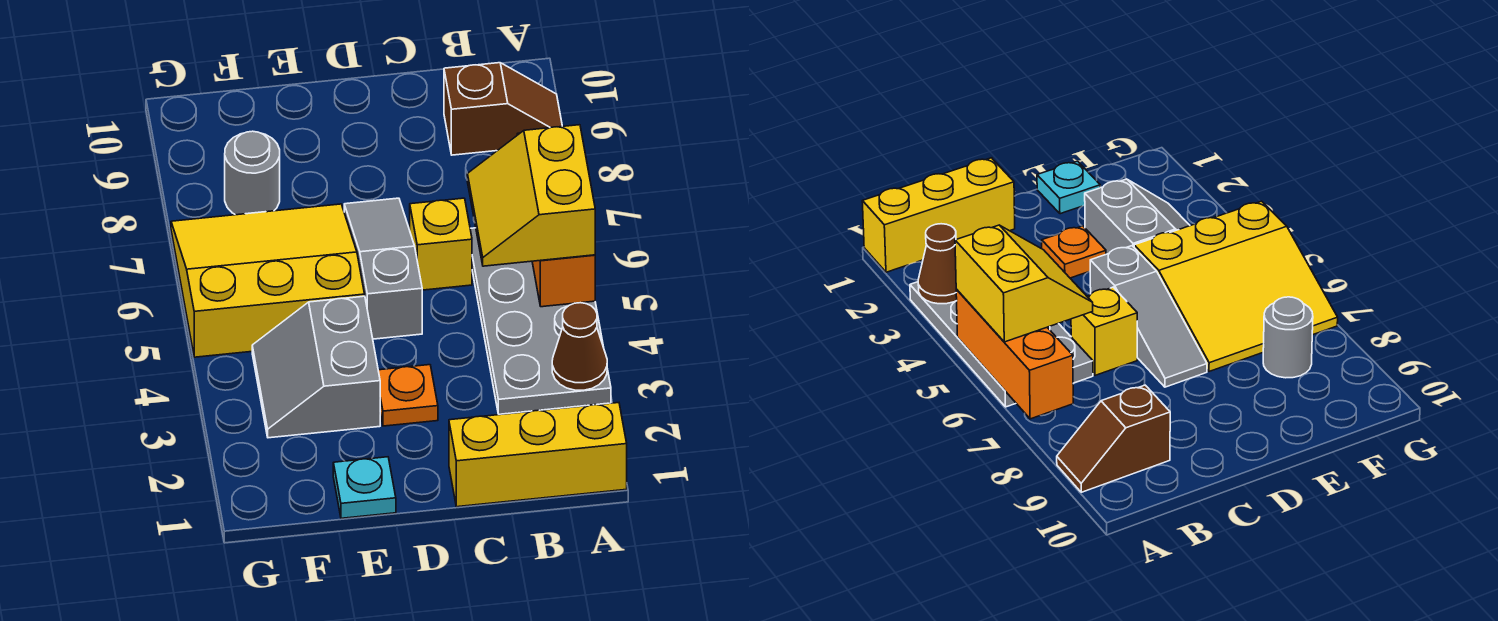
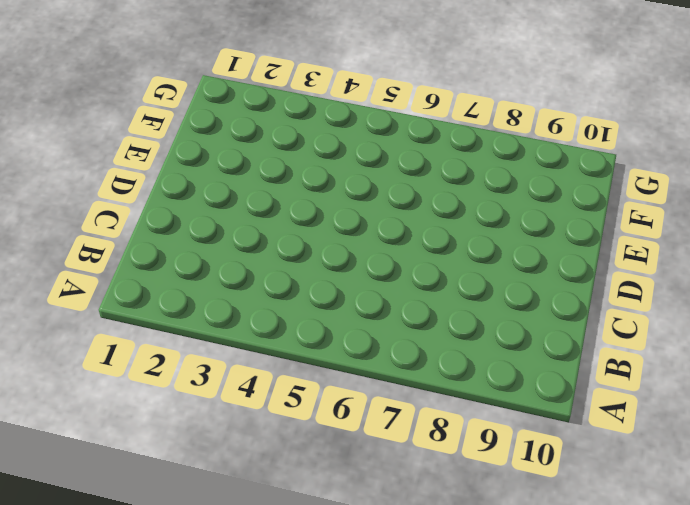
none -> yellow 1x3 brick [449,403,627,507]
none -> grey 2x4 plate [470,228,611,414]
none -> brown 1x2 slope [444,63,562,155]

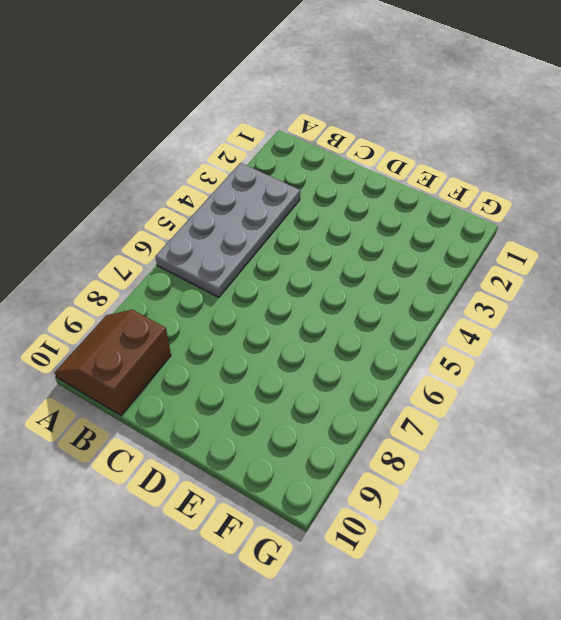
brown 2x2 slope [55,310,171,415] -> brown 1x2 slope [444,63,562,155]
none -> yellow 1x3 brick [449,403,627,507]
none -> yellow 1x1 brick [410,198,472,290]
none -> orange 1x1 plate [378,365,438,426]

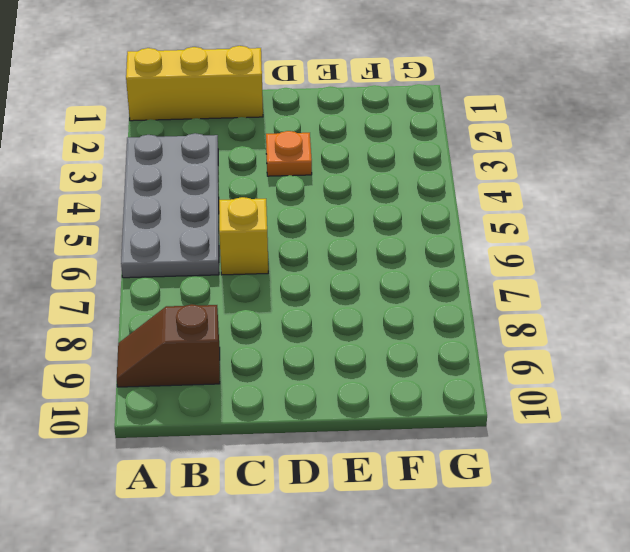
none -> grey 1x3 slope [344,198,422,339]
none -> cyan 1x1 plate [333,457,396,518]
none -> grey 2x2 slope [252,296,380,438]

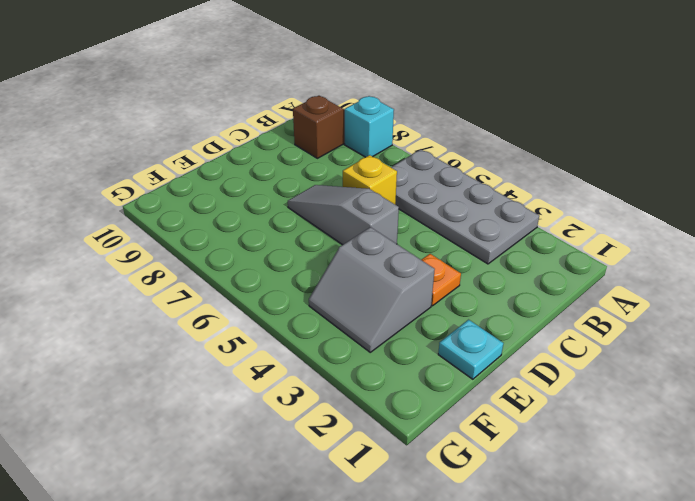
cyan 1x1 brick [345,96,394,157] -> none
none -> yellow 1x3 brick [449,403,627,507]
none -> yellow 3x3 slope [171,204,365,357]
none -> grey 1x1 round brick [225,131,280,215]

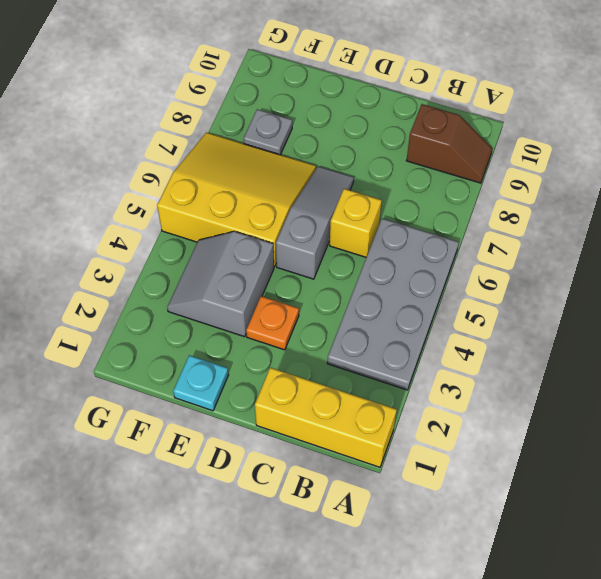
grey 1x1 plate [244,109,292,155] -> grey 1x1 round brick [225,131,280,215]
none -> brown 1x1 cone [552,303,607,390]
none -> orange 1x3 brick [517,133,595,307]
none -> yellow 2x2 slope [467,125,595,266]

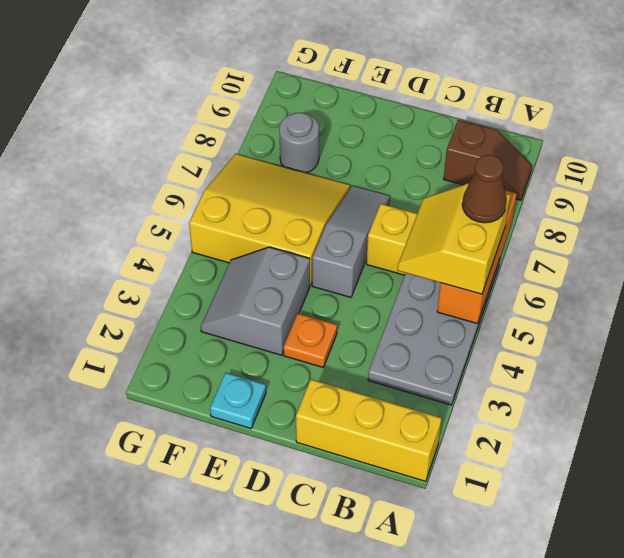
brown 1x1 cone [462,155,506,223] -> brown 1x1 cone moved to [552,303,607,390]

